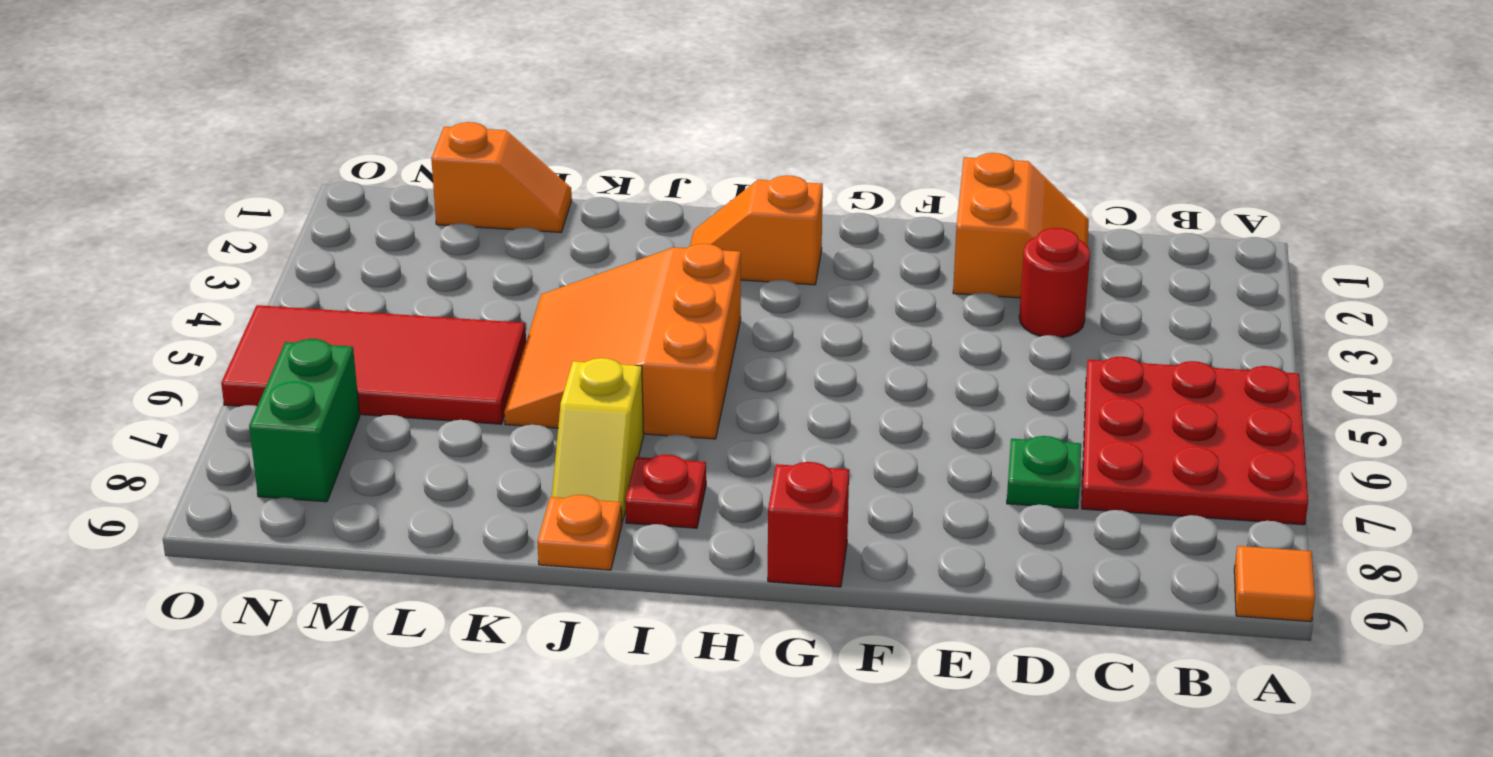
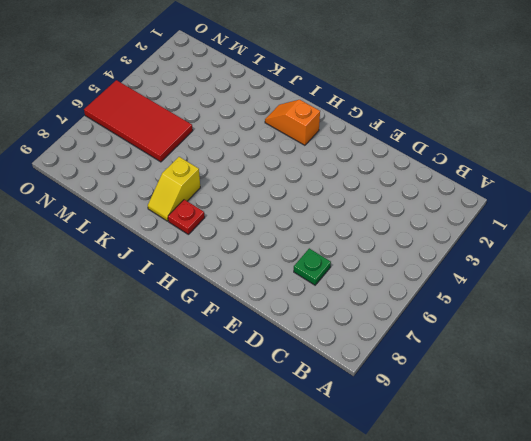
none -> red 3x3 plate [1082,357,1308,525]
none -> orange 1x1 tile [1234,546,1315,622]
none -> orange 2x2 slope [953,153,1089,298]

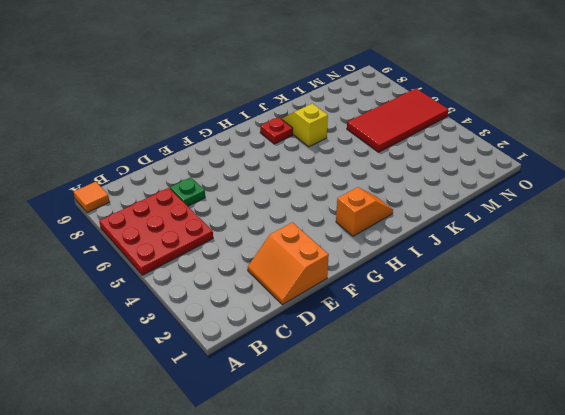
none -> red 1x1 round brick [1019,228,1090,338]
none -> red 1x1 brick [768,462,849,587]
none -> orange 3x3 slope [504,244,741,439]

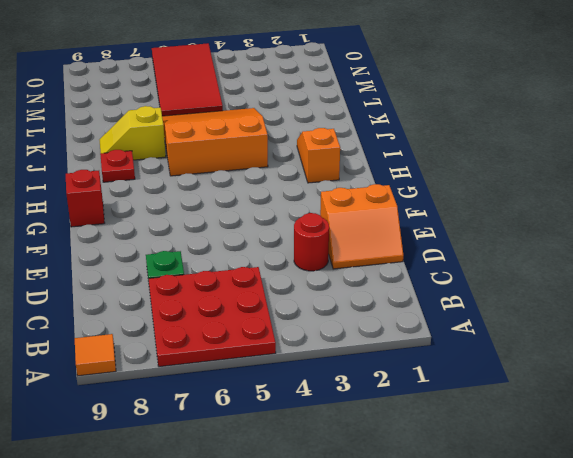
none -> orange 1x1 plate [537,495,622,570]
none -> orange 1x2 slope [431,122,572,232]
none -> green 1x2 brick [249,339,360,502]

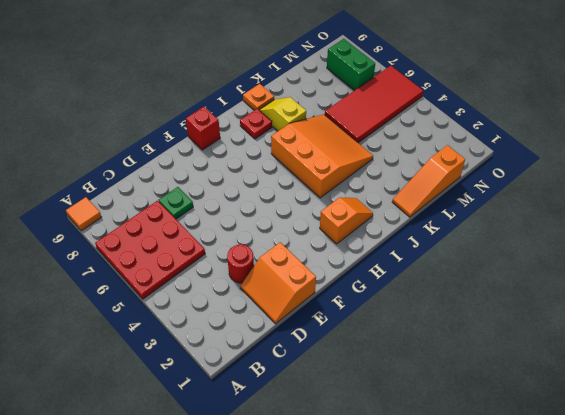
orange 1x3 slope [392,145,465,217] -> orange 1x2 slope [431,122,572,232]

